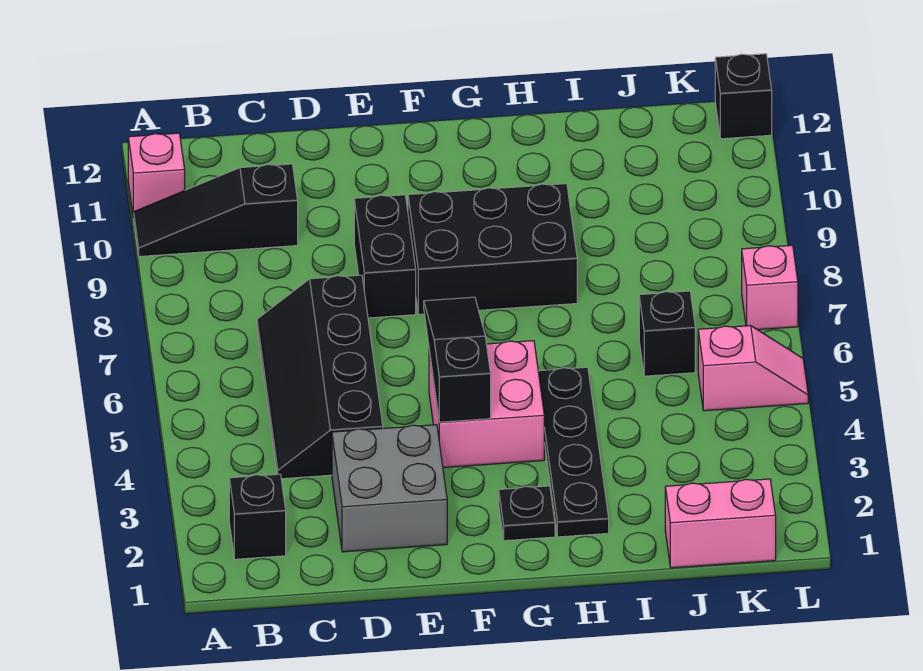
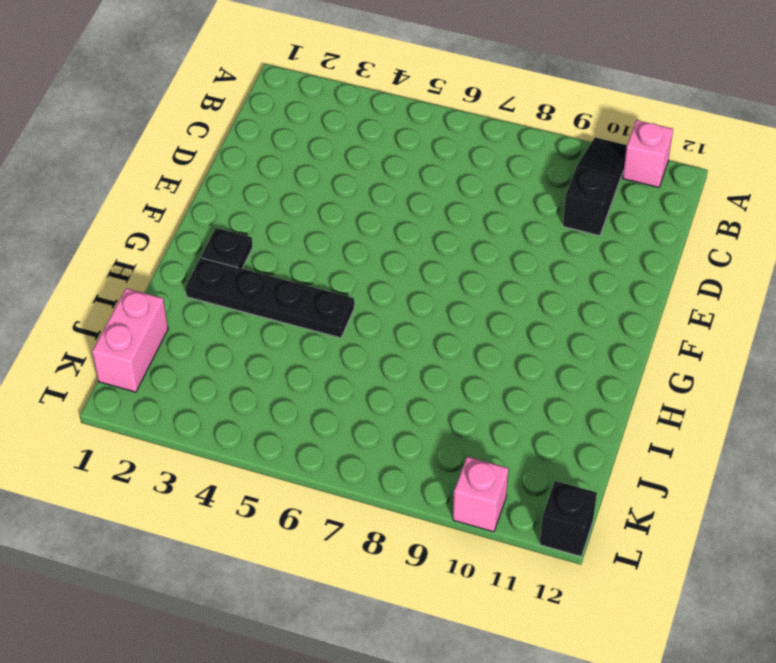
pink 1x1 brick [453,457,508,532] -> pink 1x1 brick moved to [742,245,798,330]
none -> black 1x1 brick [229,474,286,559]
none -> black 2x4 slope [257,275,383,479]
none -> grey 2x2 brick [332,425,447,552]

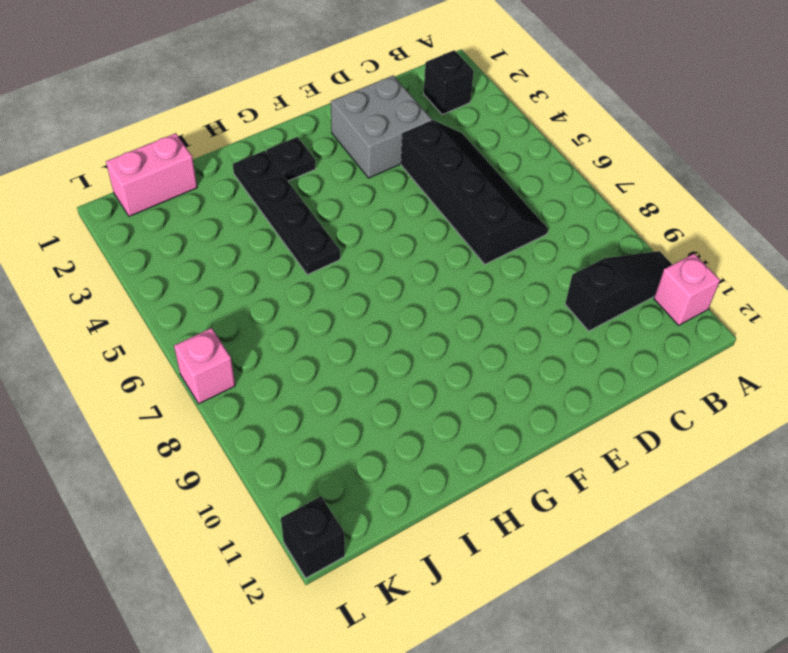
none -> black 1x2 brick [354,195,416,318]
none -> pink 2x2 brick [429,341,544,468]
none -> black 2x3 brick [408,184,577,314]

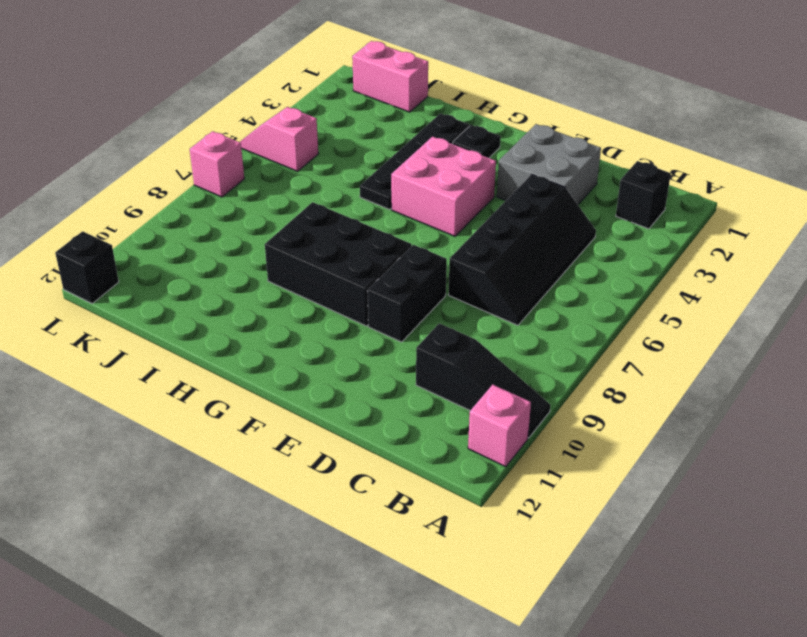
none -> black 1x1 brick [639,291,695,376]
none -> black 1x3 slope [424,297,491,422]

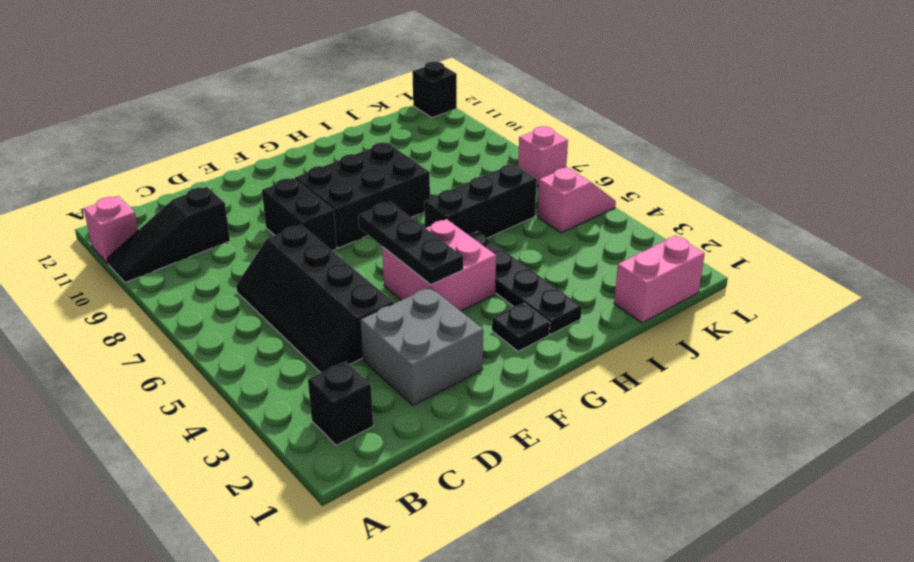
black 1x3 plate [358,202,463,285] -> black 1x3 slope [424,297,491,422]
black 1x3 brick [424,164,537,238] -> black 1x1 brick [639,291,695,376]

